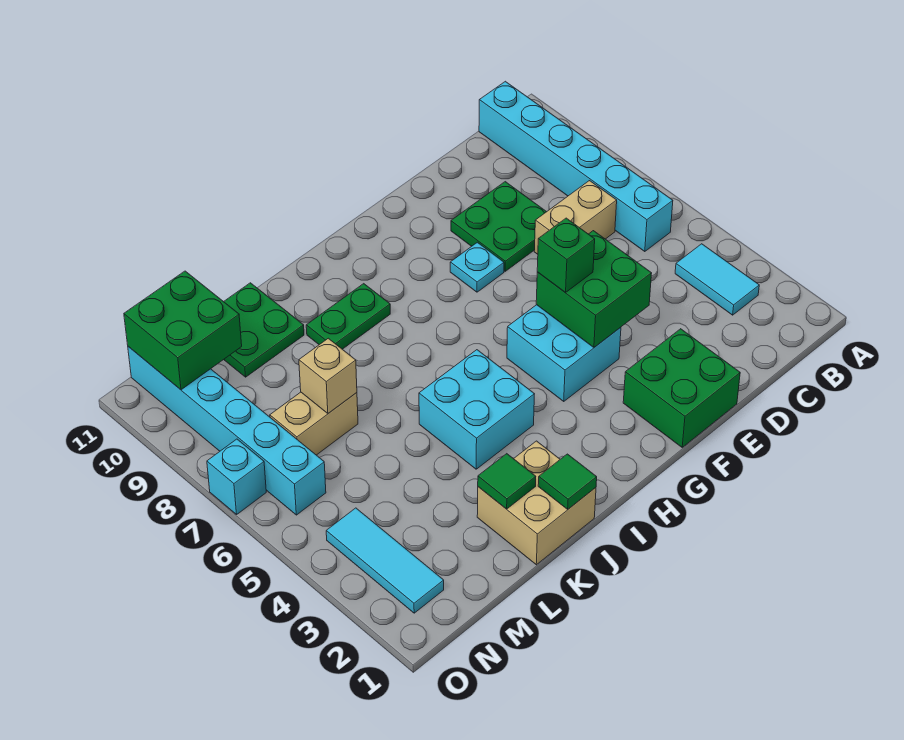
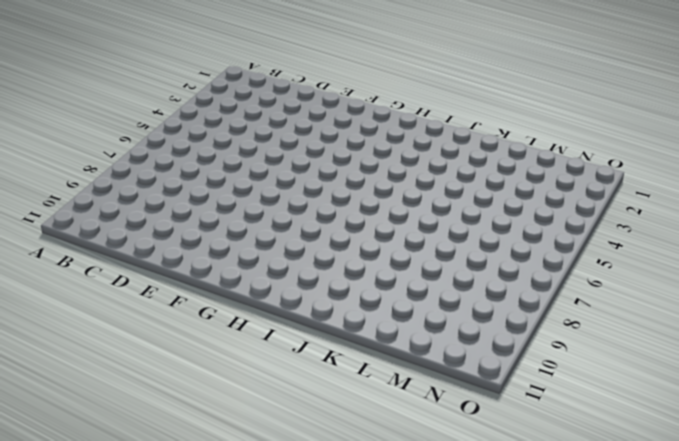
none -> cyan 1x2 tile [675,244,759,315]
none -> cyan 1x6 brick [479,81,673,252]
none -> tan 1x2 brick [534,181,617,254]

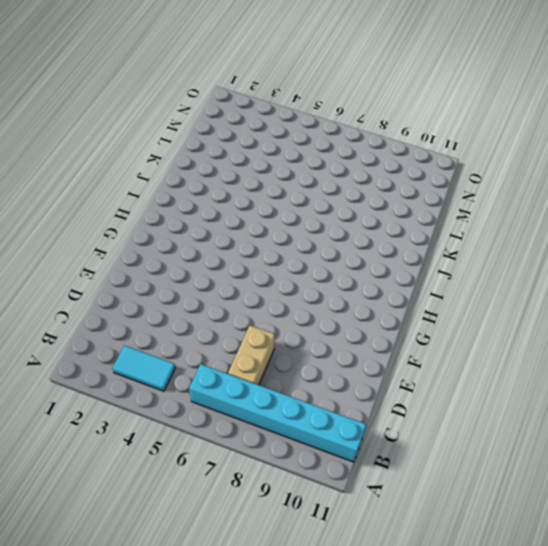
none -> green 2x2 plate [451,182,546,271]
none -> green 2x2 brick [623,329,740,447]
none -> cyan 2x2 brick [507,305,621,401]

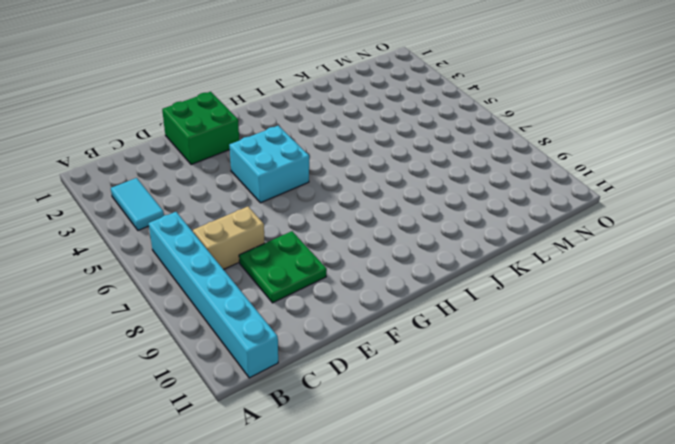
none -> cyan 1x1 plate [450,242,504,292]
none -> cyan 2x2 brick [419,350,534,469]
none -> green 1x2 plate [306,284,390,349]

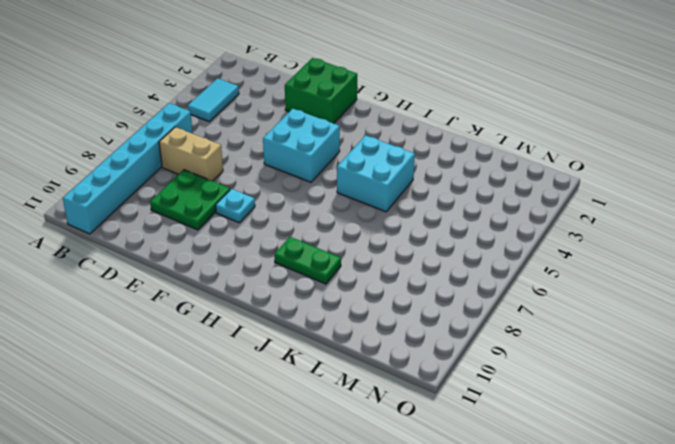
none -> tan 2x2 brick [477,441,596,565]
none -> green 2x2 plate [224,283,304,377]
none -> tan 1x2 brick [270,392,358,455]

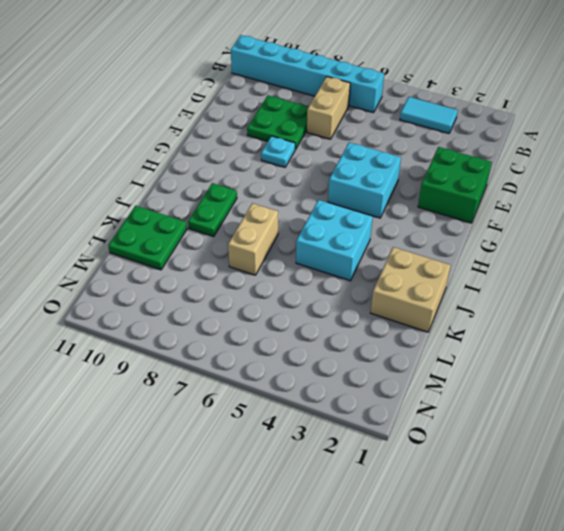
tan 1x2 brick [228,203,278,275] -> tan 1x2 brick moved to [270,392,358,455]
none -> cyan 1x3 tile [326,508,444,613]
none -> cyan 1x6 brick [128,347,326,515]
none -> cyan 1x1 brick [207,439,266,514]

